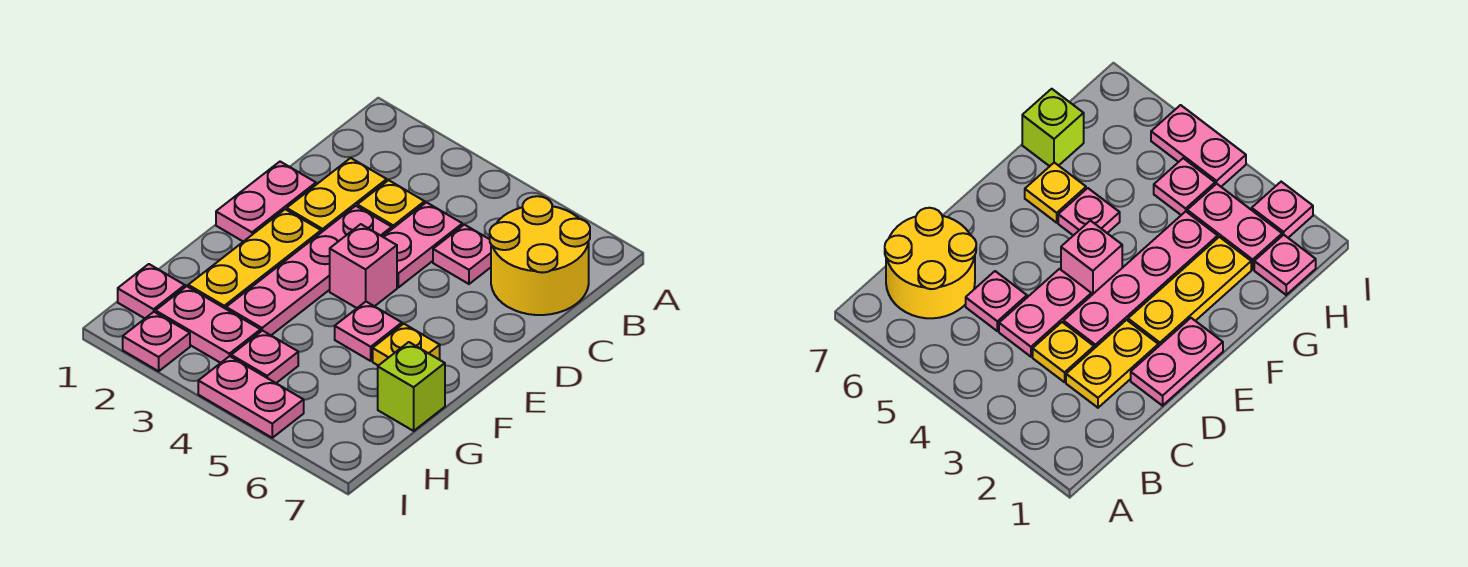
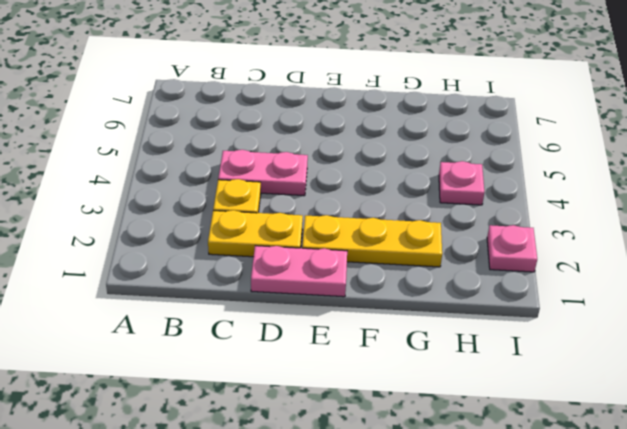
none -> yellow 2x2 round brick [490,196,590,315]
none -> pink 1x1 plate [433,225,491,284]
none -> pink 1x4 plate [226,206,392,335]

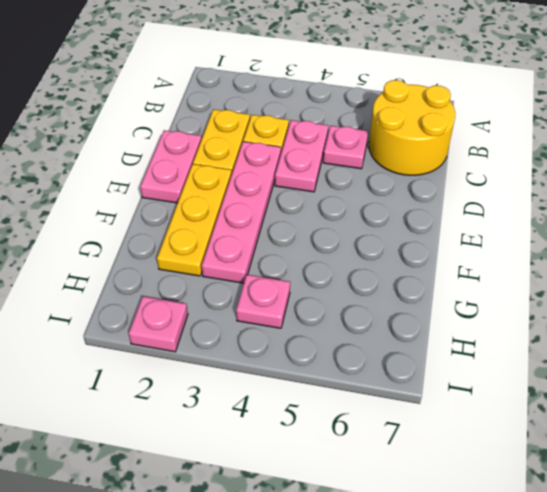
none -> pink 1x1 brick [330,224,397,308]
none -> pink 1x1 plate [335,302,402,361]
none -> yellow 1x1 plate [373,324,440,366]

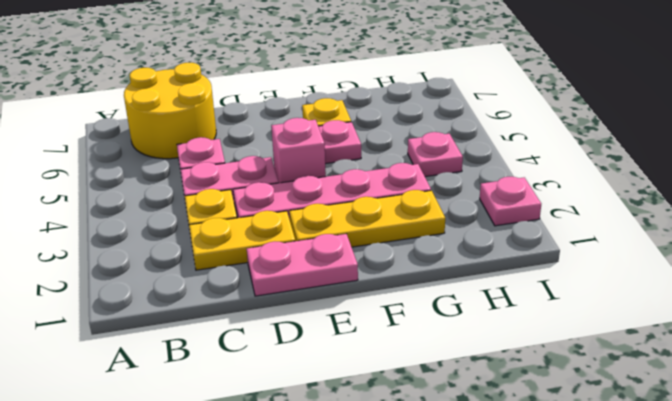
none -> lime 1x1 brick [378,342,445,431]
none -> pink 1x1 plate [118,264,185,318]
none -> pink 1x2 plate [155,286,261,363]

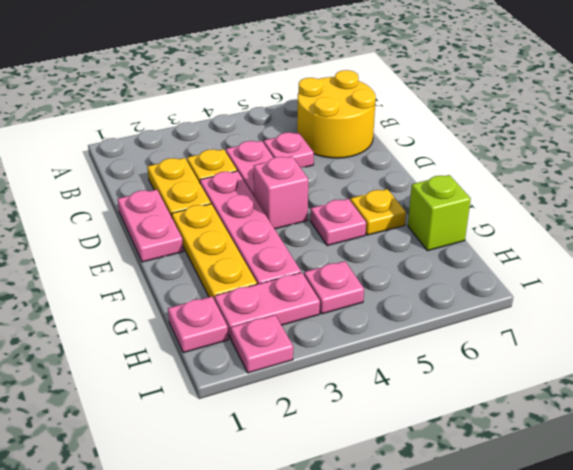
none -> pink 1x2 plate [198,356,304,438]

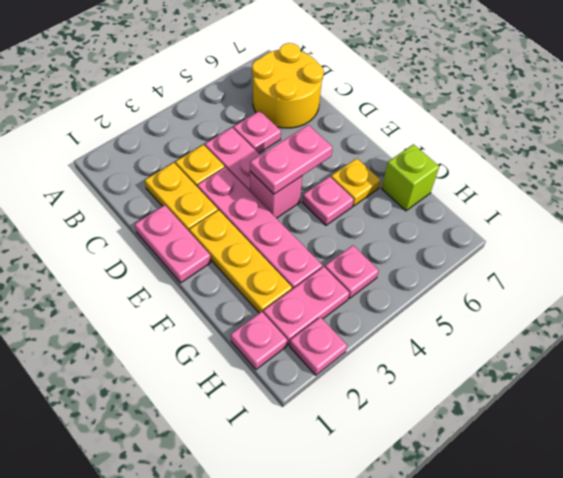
pink 1x2 plate [250,125,333,194] -> pink 1x2 plate moved to [198,356,304,438]

